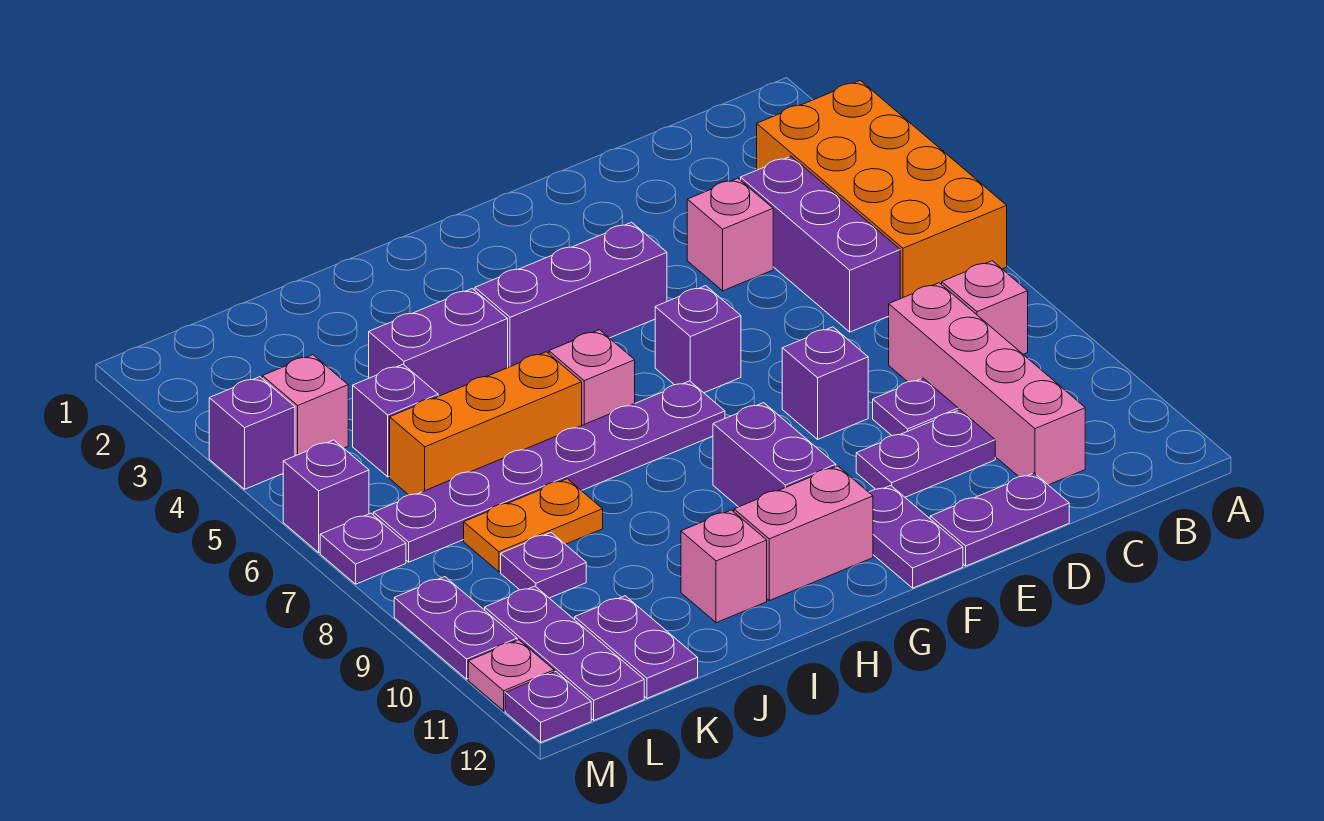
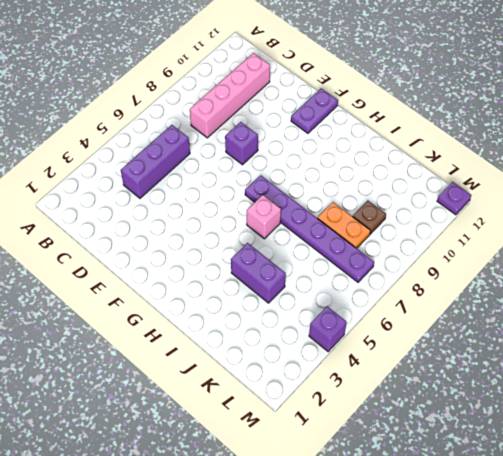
brown 1x1 plate [353,201,386,234] -> purple 1x1 plate [501,533,586,598]
none -> orange 2x4 brick [757,80,1007,299]
none -> pink 1x1 brick [942,261,1028,354]
none -> pink 1x1 brick [687,178,773,291]
none -> purple 1x1 plate [873,378,958,436]

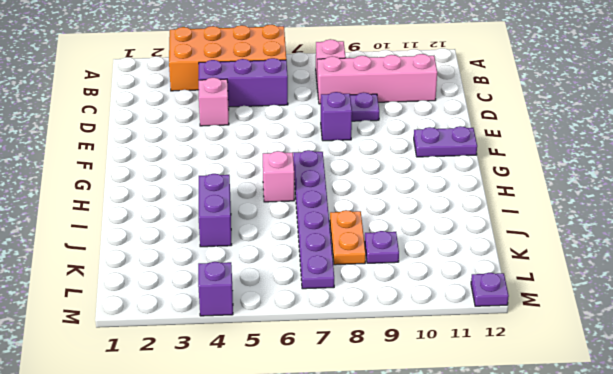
none -> purple 1x2 plate [856,410,995,497]
none -> purple 1x2 plate [930,473,1069,566]
none -> purple 1x3 brick [475,222,667,367]
none -> purple 1x1 brick [655,286,741,393]

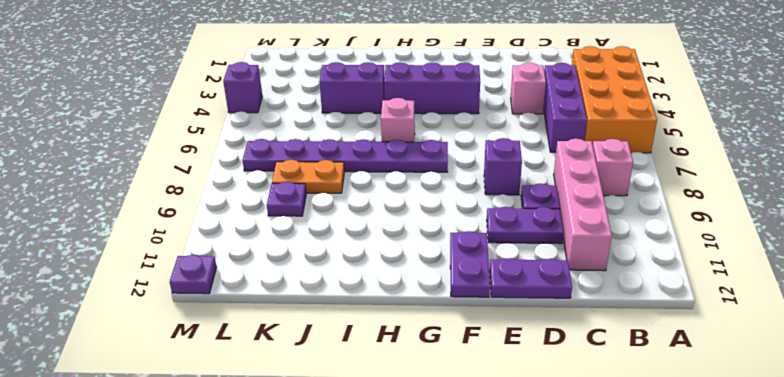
none -> purple 1x1 brick [655,286,741,393]
none -> purple 1x2 brick [713,403,836,507]
none -> pink 1x2 brick [734,466,873,601]
none -> orange 1x3 brick [390,352,582,495]

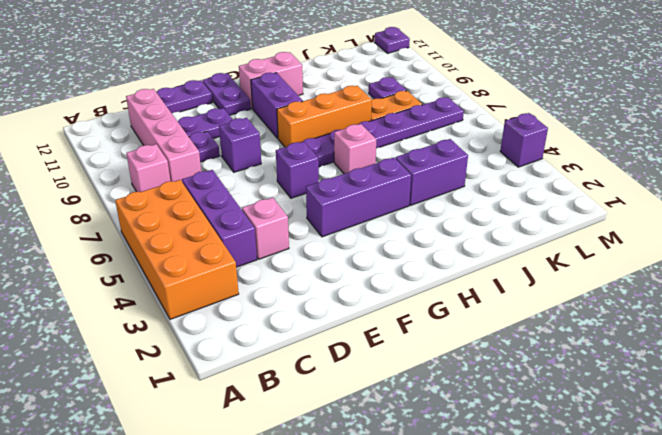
orange 1x3 brick [277,86,372,147] -> orange 1x3 brick moved to [390,352,582,495]
none -> pink 1x1 brick [681,510,767,623]
none -> purple 1x1 brick [353,364,438,477]
none -> purple 1x2 plate [575,596,698,698]
none -> pink 1x1 brick [262,355,348,456]

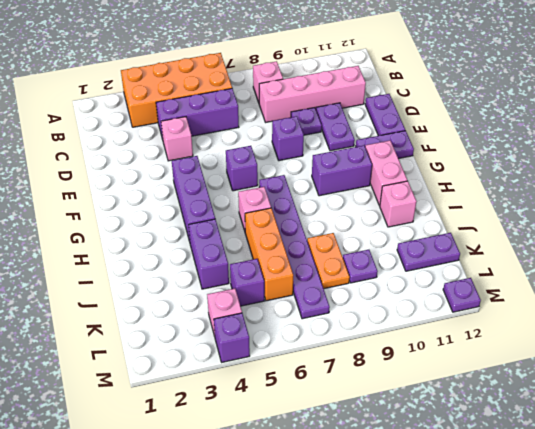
none -> purple 1x3 plate [485,586,644,720]
none -> purple 1x1 brick [283,440,369,552]
none -> purple 1x1 plate [320,513,406,584]
none -> purple 1x2 plate [394,577,517,679]

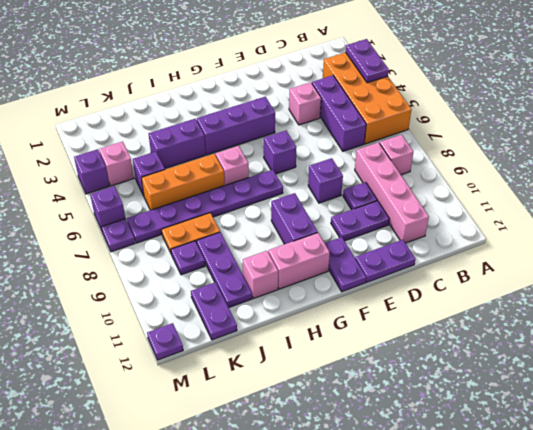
purple 1x2 plate [346,39,389,83] -> purple 1x2 plate moved to [394,577,517,679]
purple 1x3 plate [197,232,252,308] -> purple 1x3 plate moved to [485,586,644,720]
none -> pink 1x1 plate [468,640,554,711]

